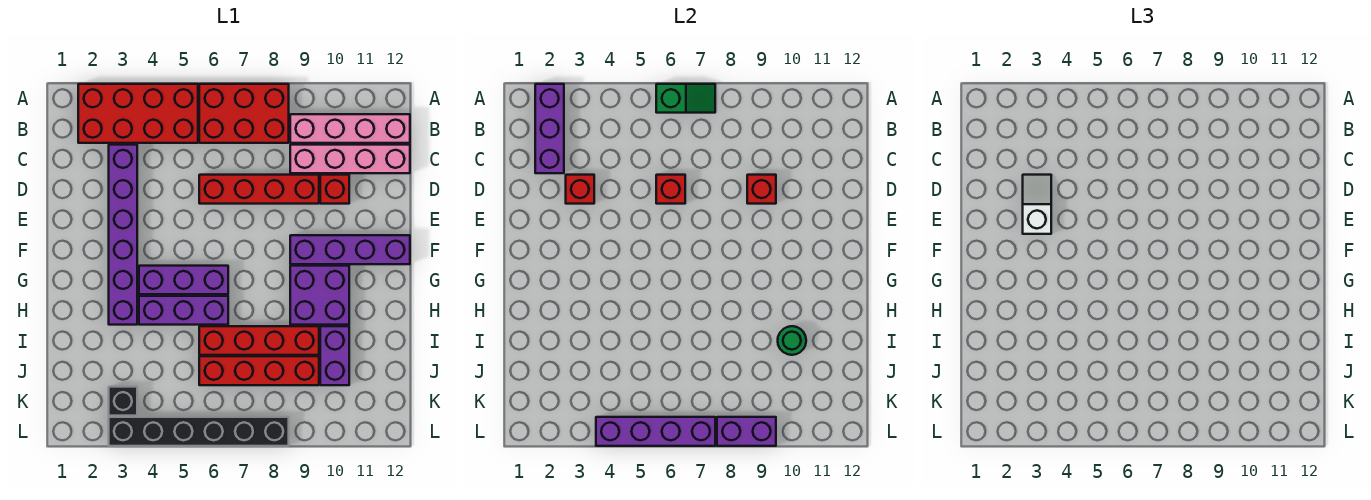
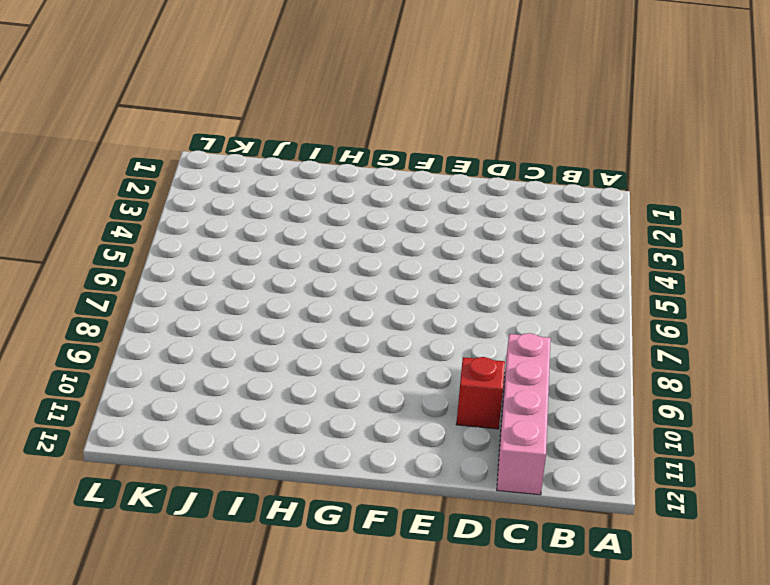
none -> red 2x4 brick [78,84,198,143]
none -> red 2x3 brick [199,84,289,143]
none -> pink 1x4 brick [290,114,410,143]

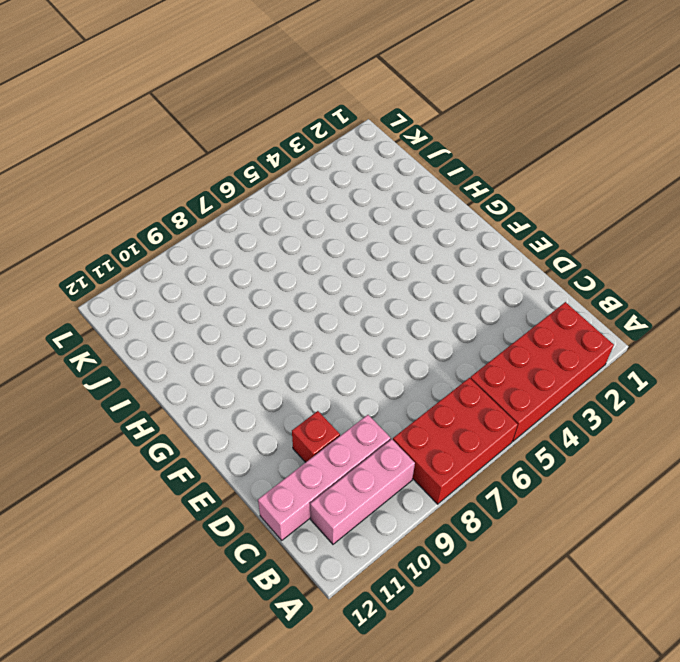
pink 1x3 brick [310,439,415,544] -> pink 1x4 brick [290,114,410,143]
none -> purple 1x6 brick [109,145,137,325]
none -> red 1x4 brick [199,175,319,204]
none -> purple 1x4 brick [290,235,410,264]

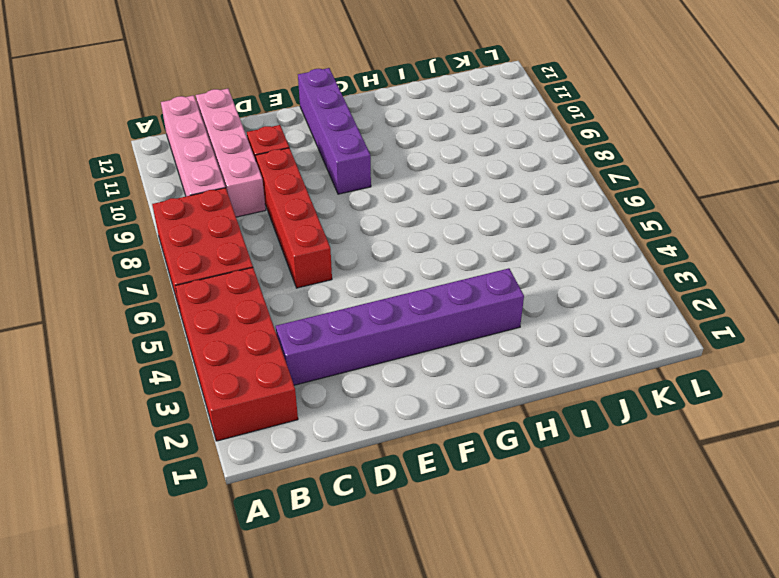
none -> purple 1x3 brick [139,266,228,294]
none -> purple 2x2 brick [290,266,349,325]
none -> purple 1x3 brick [139,296,228,325]

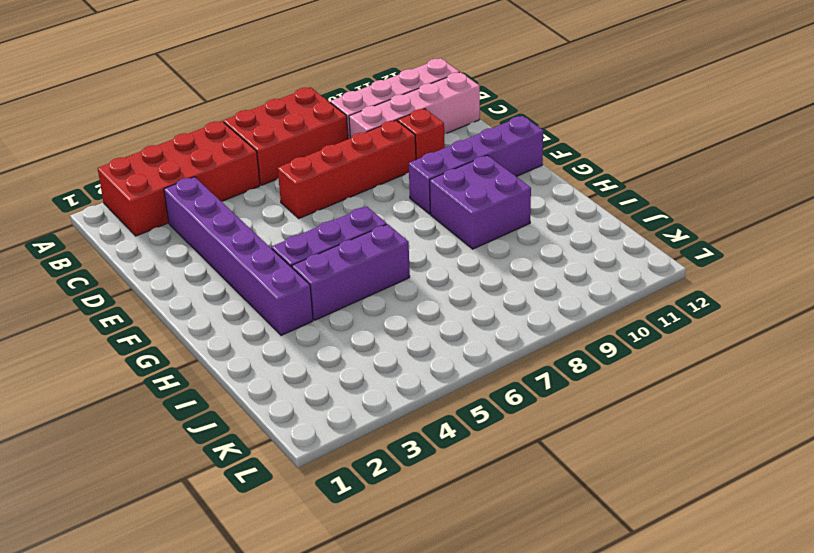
none -> red 1x4 brick [199,326,319,355]
none -> purple 1x2 brick [320,326,349,385]
none -> red 1x4 brick [199,356,319,385]

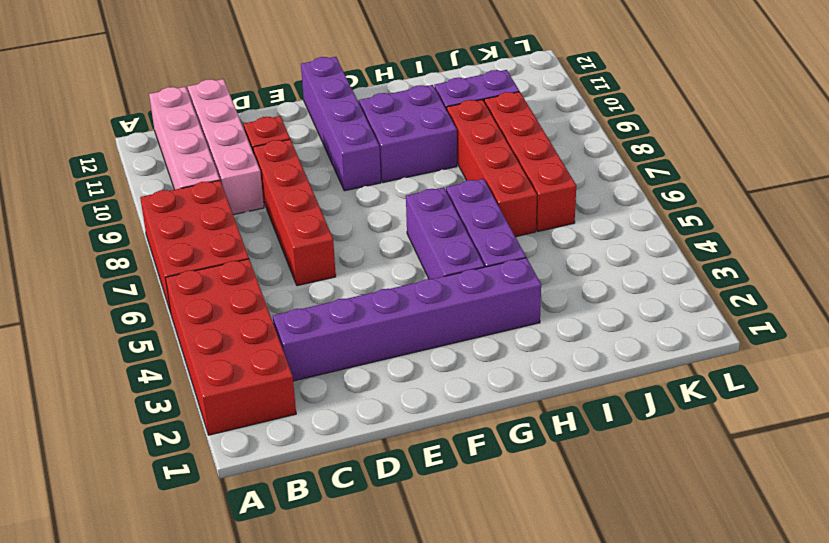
none -> black 1x1 brick [109,387,137,416]
none -> black 1x6 brick [109,417,289,446]
none -> purple 1x3 brick [535,84,564,173]

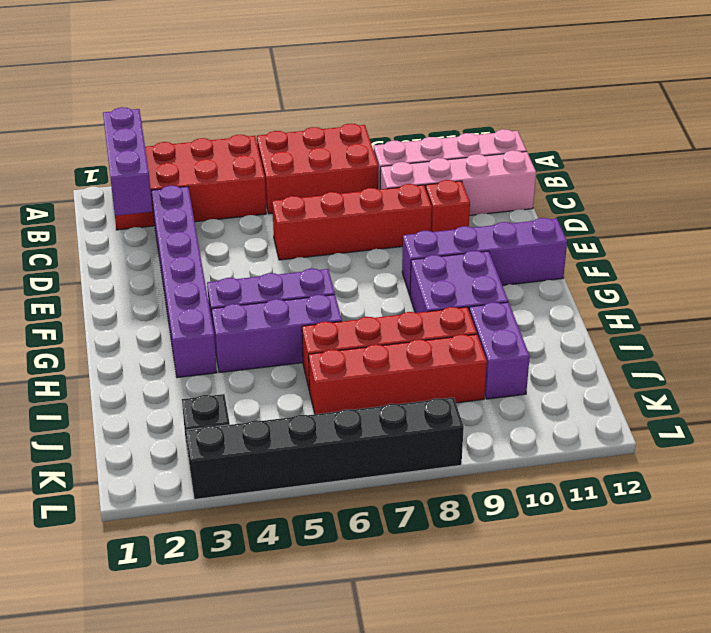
none -> green 1x2 slope [656,84,715,113]
none -> red 1x1 brick [566,175,594,204]
none -> red 1x1 brick [656,175,685,204]

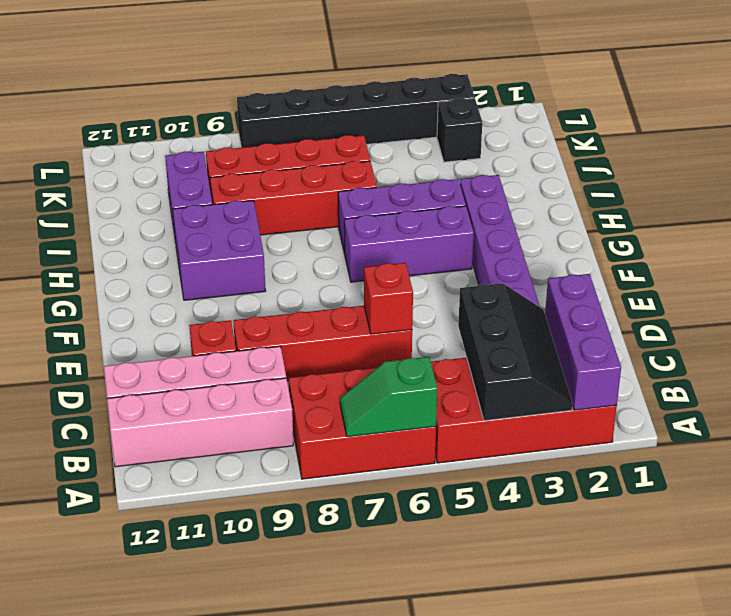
black 2x3 slope [458,283,573,421] -> none
none -> purple 1x4 brick [290,235,410,264]
none -> red 1x1 brick [566,175,594,204]
none -> red 1x1 brick [747,175,776,204]

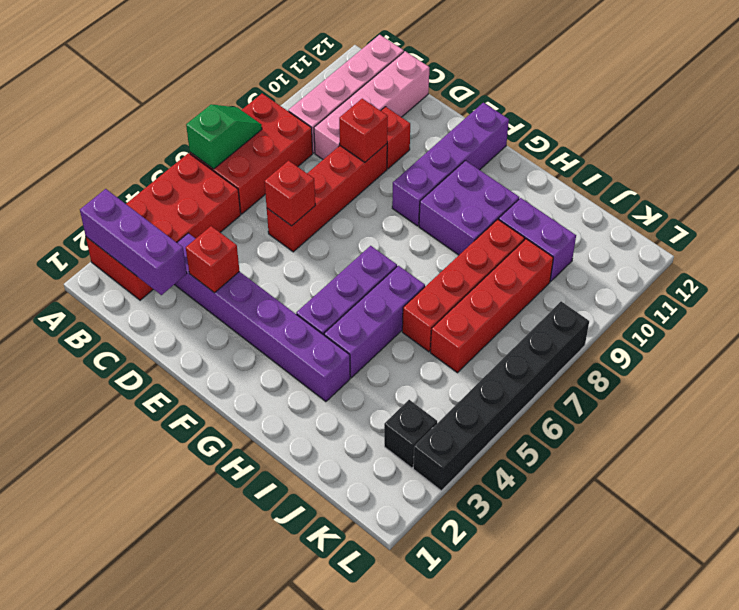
none -> green 1x1 round brick [778,326,806,355]
none -> purple 1x4 brick [596,417,715,446]
none -> purple 1x2 brick [717,417,776,446]

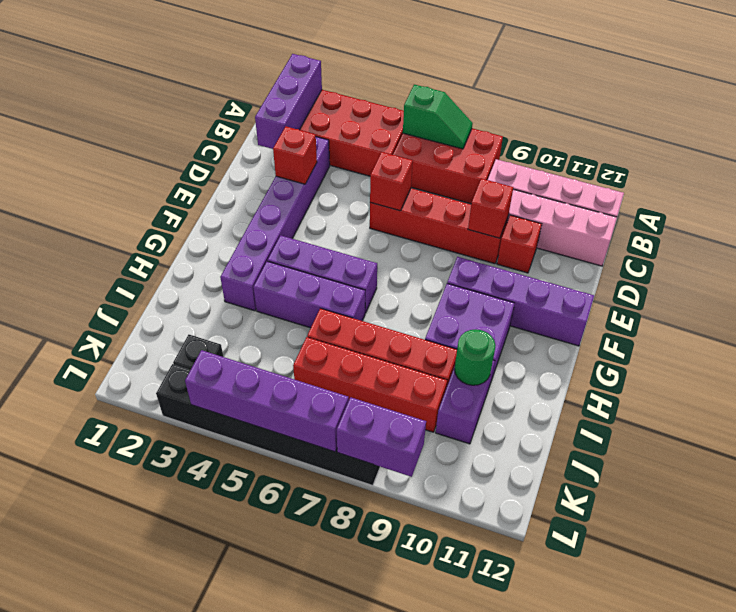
none -> white 1x2 slope [1023,175,1051,234]

